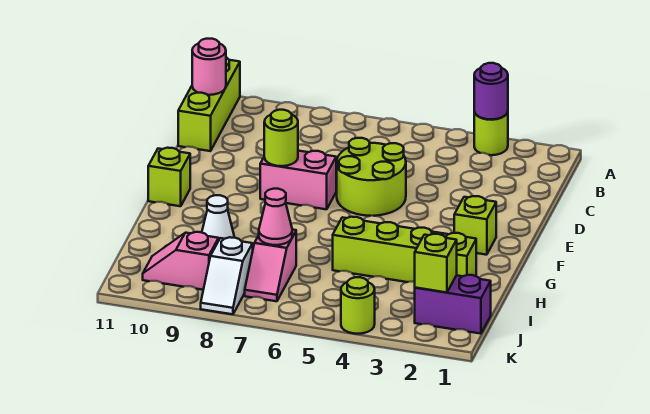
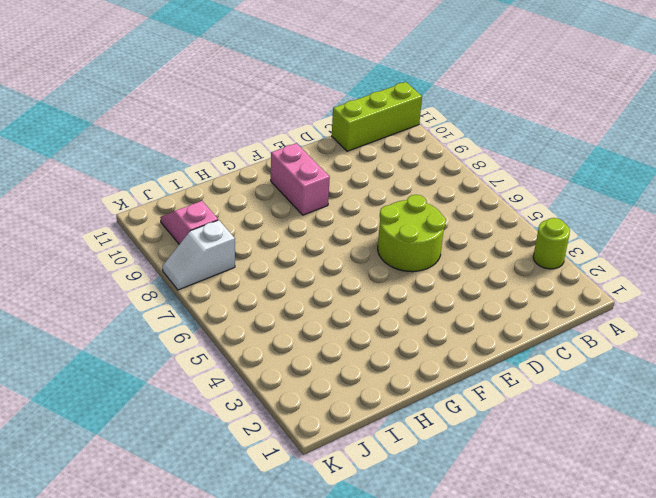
pink 1x2 brick [271,143,330,215] -> pink 1x2 brick moved to [260,151,336,209]
none -> lime 1x1 brick [454,196,496,255]
none -> lime 1x1 brick [148,148,190,206]
none -> lime 1x4 brick [333,217,476,282]

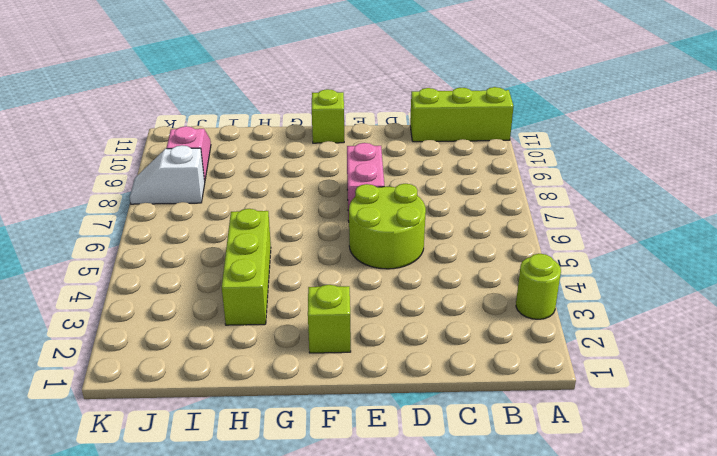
lime 1x3 brick [222,209,271,325] -> lime 1x4 brick [333,217,476,282]
none -> white 1x1 cone [202,195,234,239]
none -> pink 1x2 slope [245,230,296,301]
none -> purple 1x2 brick [415,275,491,334]

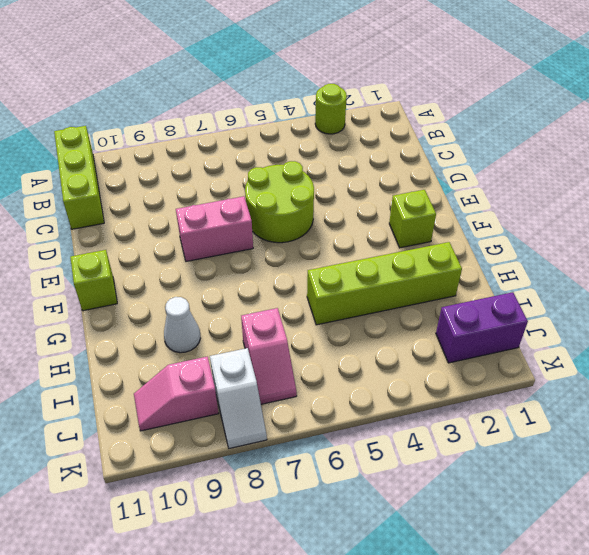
none -> lime 1x1 round brick [341,277,375,334]
none -> purple 1x1 round brick [474,63,508,119]
none -> pink 1x1 round brick [192,39,226,95]

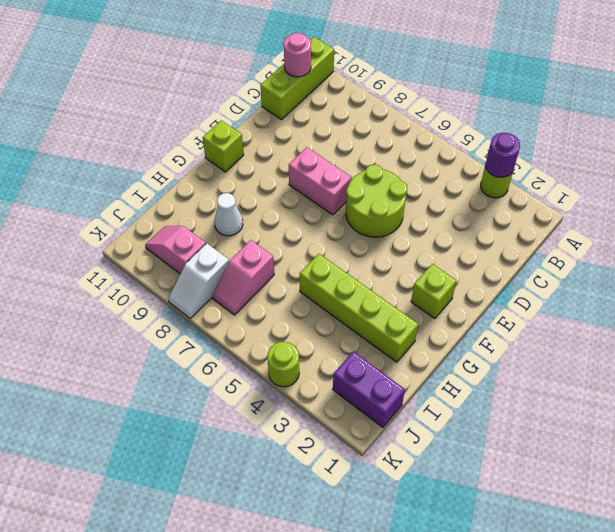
none -> lime 1x1 round brick [264,110,298,166]
none -> pink 1x1 cone [259,189,292,245]
none -> lime 1x1 brick [415,234,457,293]

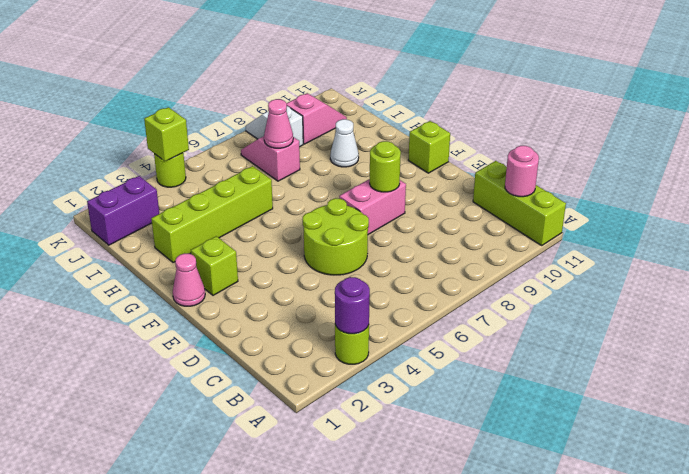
pink 1x1 cone [173,253,205,306] -> none
lime 1x1 brick [144,107,189,161] -> lime 1x1 brick moved to [415,234,457,293]

